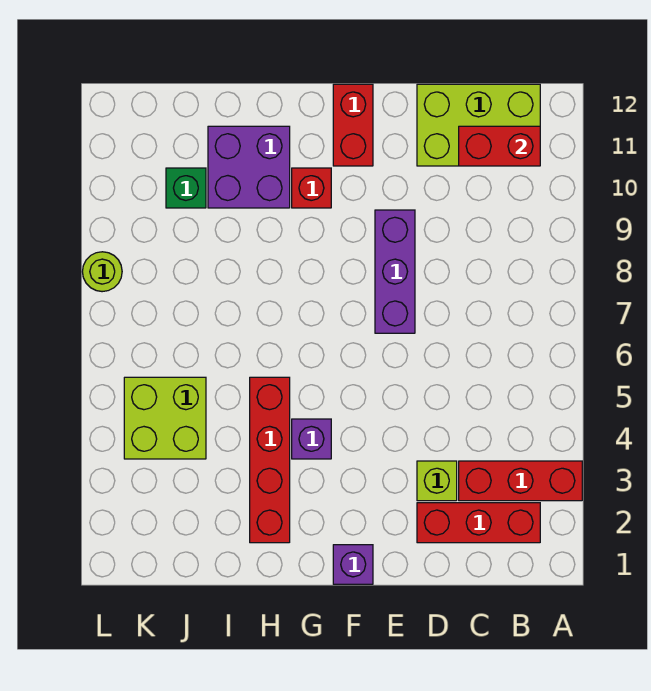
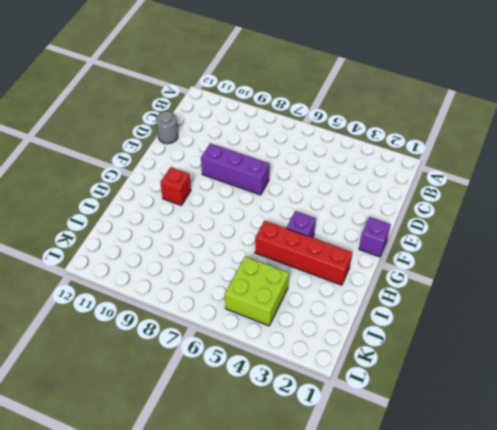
grey 1x1 round brick [156,111,178,144] -> lime 2x3 brick [417,84,540,166]
none -> red 1x3 brick [459,461,582,501]
none -> red 1x3 brick [417,503,540,543]
none -> lime 1x1 brick [417,461,457,501]

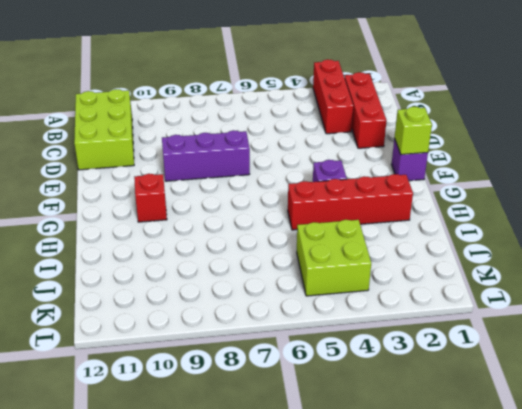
lime 1x1 brick [394,107,432,155] -> lime 1x1 brick moved to [417,461,457,501]
none -> red 1x2 brick [333,84,373,166]
none -> purple 2x2 brick [208,126,290,208]
none -> green 1x1 brick [166,168,206,208]

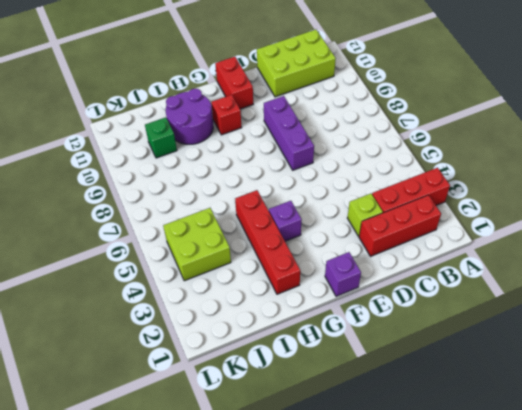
purple 2x2 round brick [166,89,213,144] -> purple 2x2 brick [208,126,290,208]
none -> lime 1x1 round brick [82,252,122,292]
none -> red 1x2 brick [459,126,540,166]

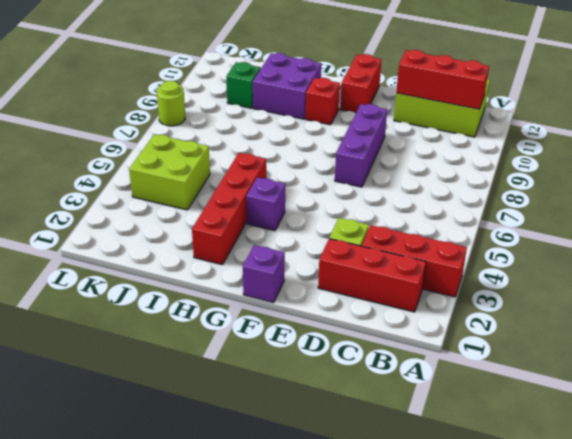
red 1x3 brick [396,50,489,109] -> red 1x2 brick [459,126,540,166]

